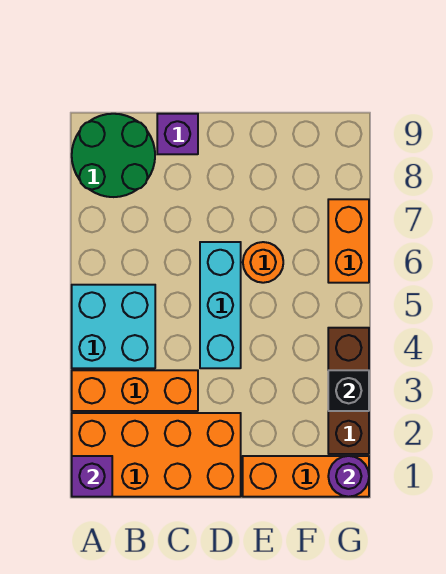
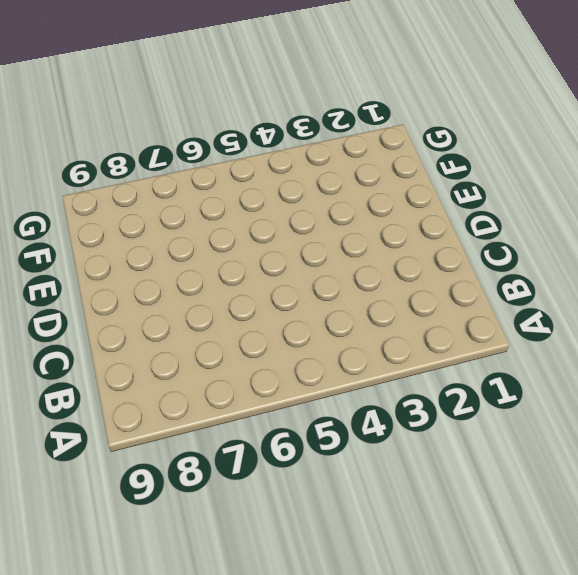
none -> orange 2x4 brick [72,413,241,497]
none -> orange 1x3 brick [72,370,198,411]
none -> cyan 2x2 brick [72,285,155,368]

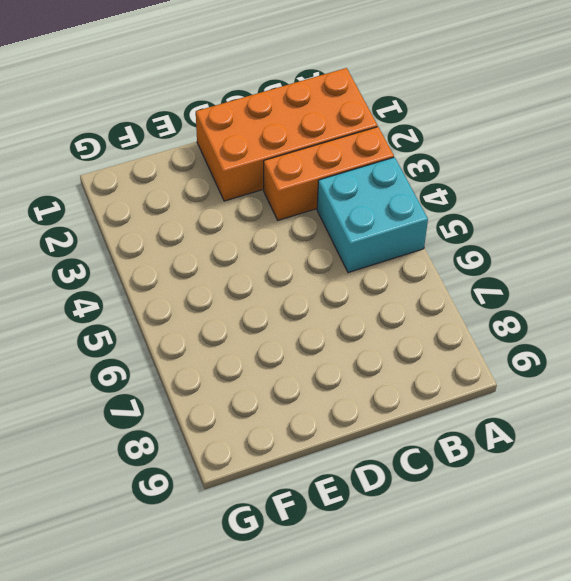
none -> green 2x2 round brick [72,114,155,197]
none -> purple 1x1 brick [157,114,198,154]
none -> cyan 1x3 brick [200,242,241,368]

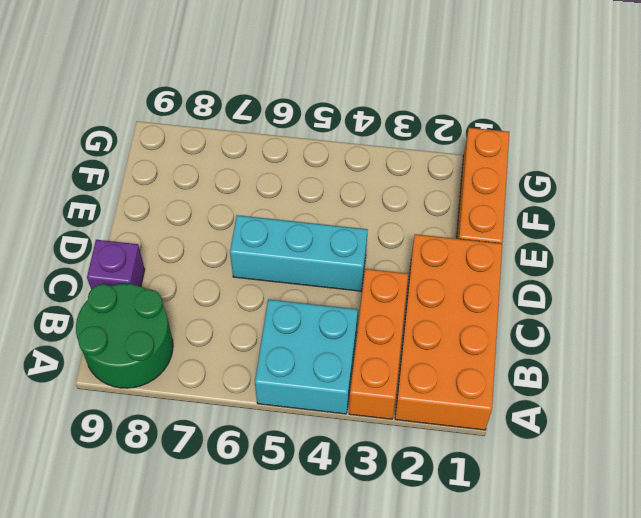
none -> orange 1x1 round brick [243,242,283,283]
none -> brown 1x3 brick [328,328,369,454]
none -> orange 1x2 brick [328,199,369,283]

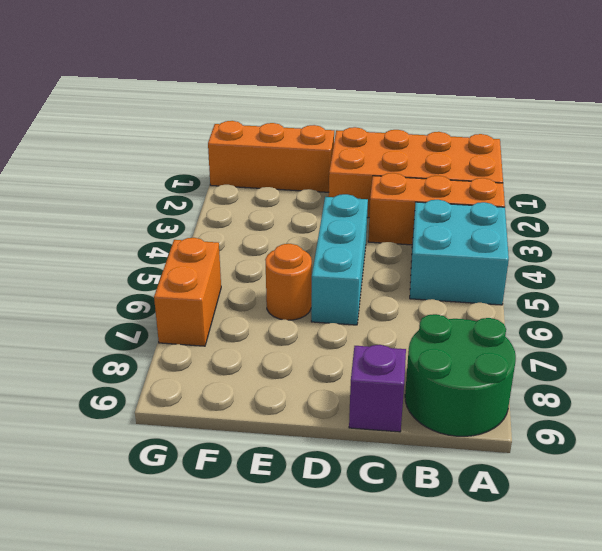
none -> brown 1x3 brick [328,328,369,454]
none -> purple 1x1 brick [72,456,112,497]
none -> purple 1x1 round brick [328,456,369,497]

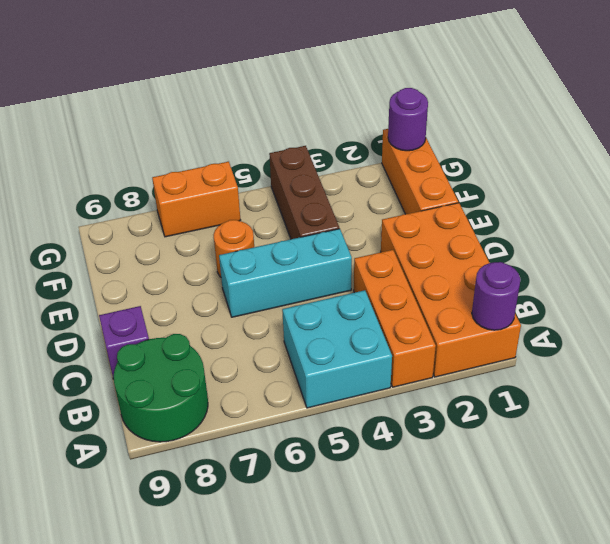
purple 1x1 round brick [472,262,520,330] -> purple 1x1 brick [72,456,112,497]
brown 1x3 brick [269,146,339,239] -> brown 1x3 brick turned to [328,328,369,454]
none -> black 1x1 brick [328,370,369,411]

